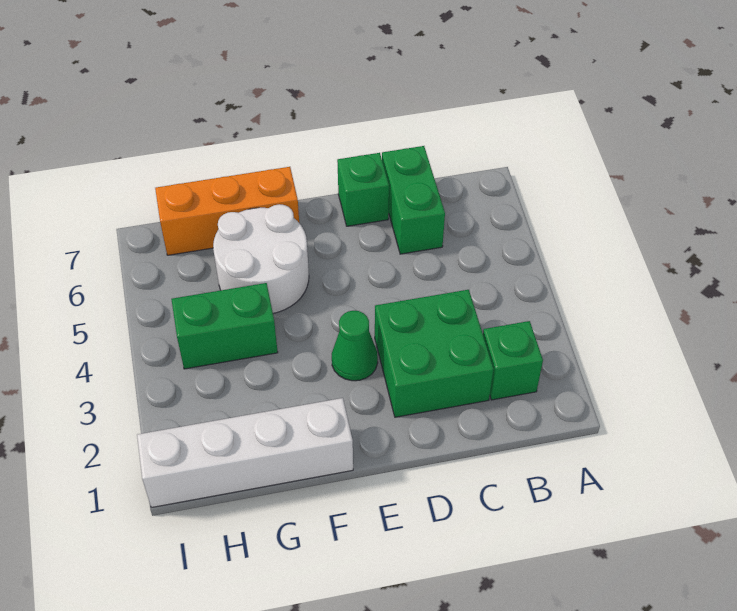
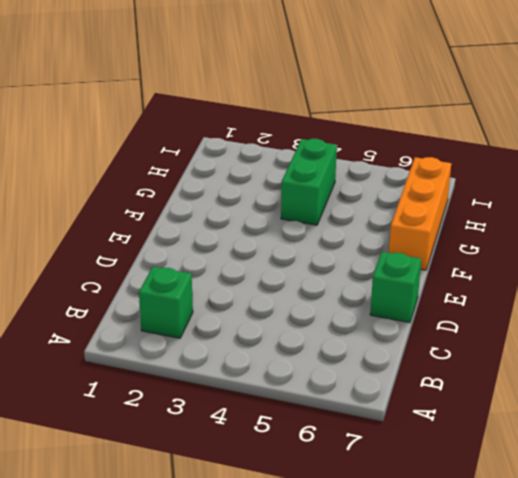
none -> green 2x2 brick [375,290,494,417]
none -> green 1x2 brick [382,146,445,254]

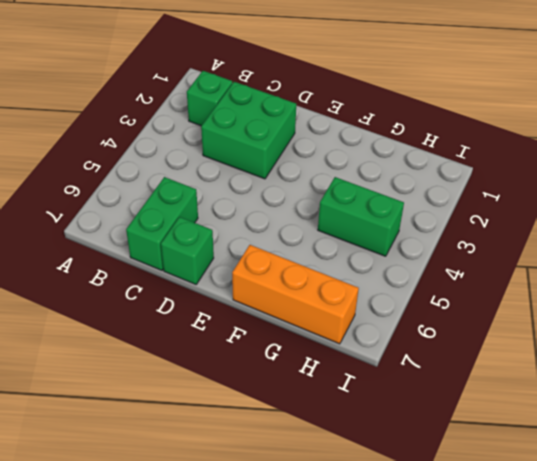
none -> green 1x1 cone [332,311,378,381]
none -> white 1x4 brick [137,398,353,508]

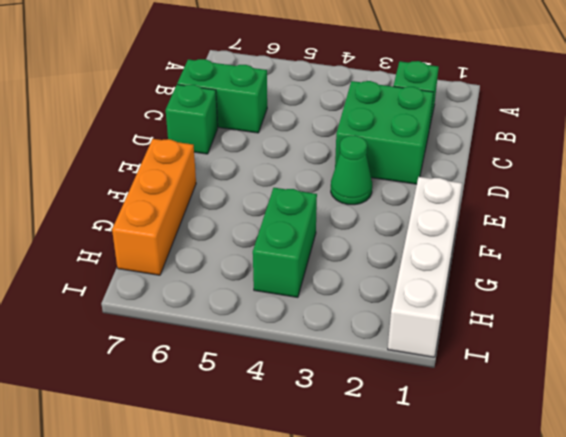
none -> white 2x2 round brick [213,204,309,313]

